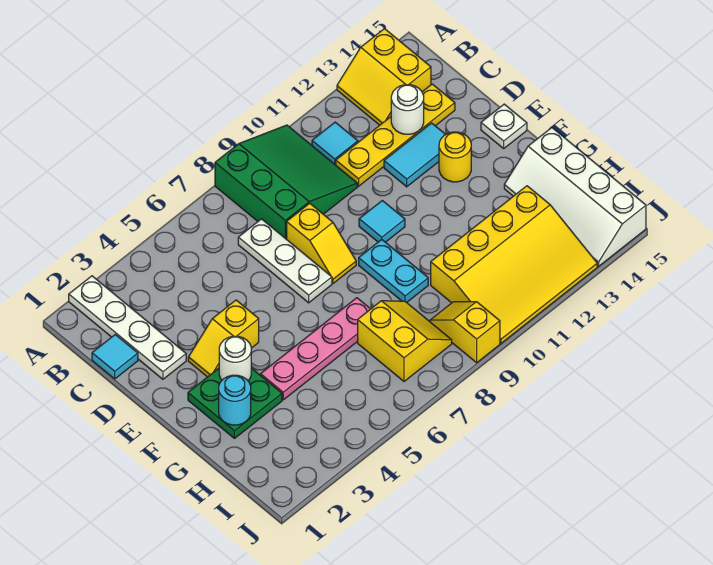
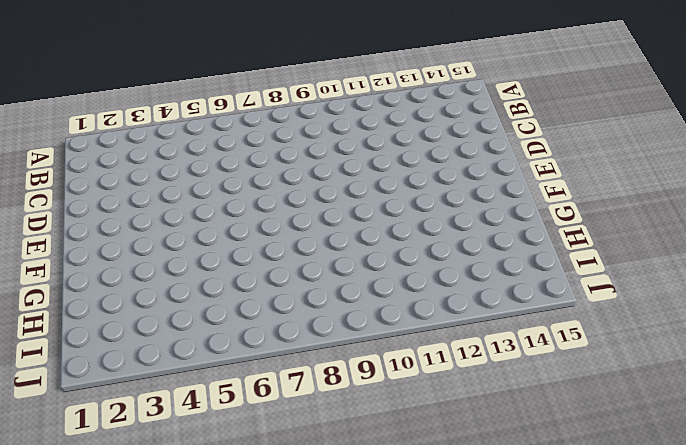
none -> white 1x4 plate [69,276,186,379]
none -> green 3x3 slope [215,125,357,239]
none -> yellow 2x2 slope [337,29,431,125]

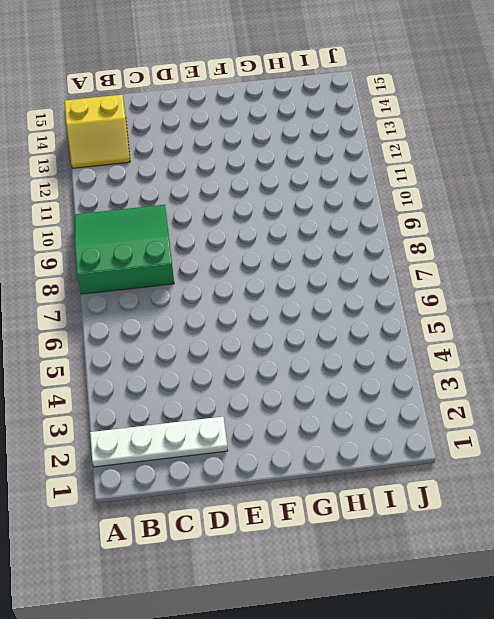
none -> cyan 1x1 tile [312,122,358,165]
none -> cyan 1x1 tile [92,335,138,379]
none -> white 1x3 plate [238,219,332,303]

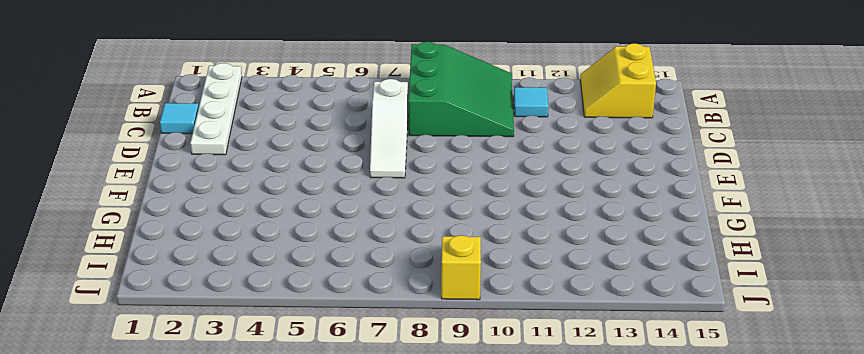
white 1x3 slope [370,79,408,178] -> white 1x3 plate [238,219,332,303]
none -> yellow 1x4 plate [336,84,455,186]
none -> yellow 1x2 slope [287,203,356,283]
none -> cyan 1x2 tile [384,123,446,187]

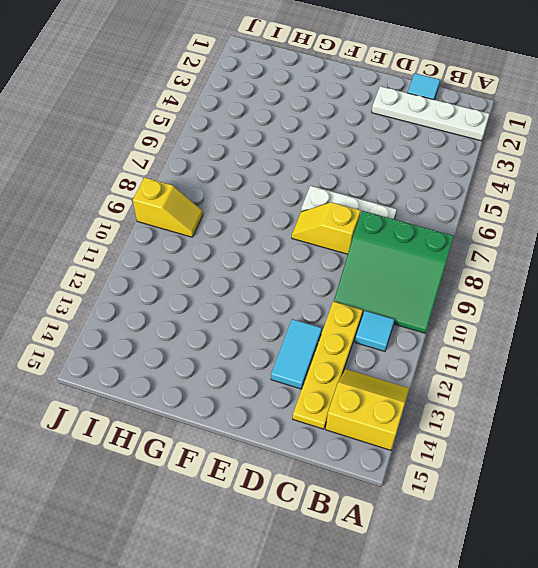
none -> yellow 1x2 slope [188,300,259,377]
none -> cyan 1x1 tile [359,201,405,242]
none -> yellow 1x1 round brick [439,132,471,182]

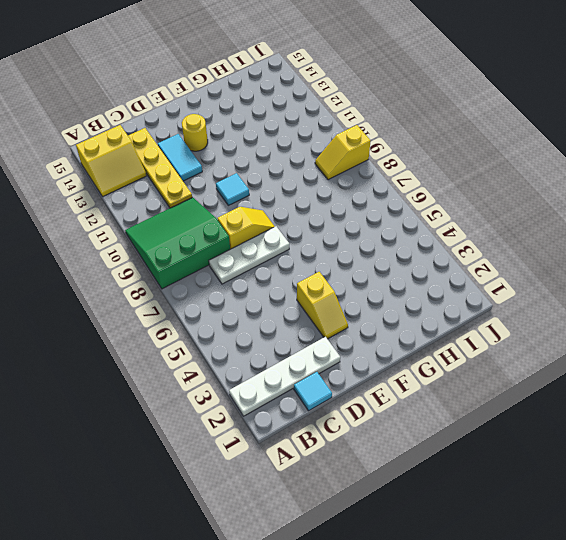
none -> cyan 1x1 tile [312,122,358,165]
none -> white 1x1 plate [481,104,527,148]
none -> green 2x2 plate [188,368,282,438]

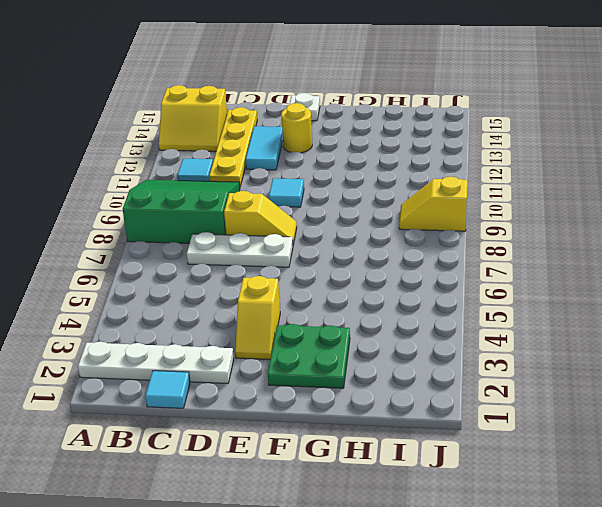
none -> cyan 1x2 plate [359,240,428,302]
none -> pink 1x4 plate [261,298,370,400]
none -> white 2x4 slope [504,128,646,266]

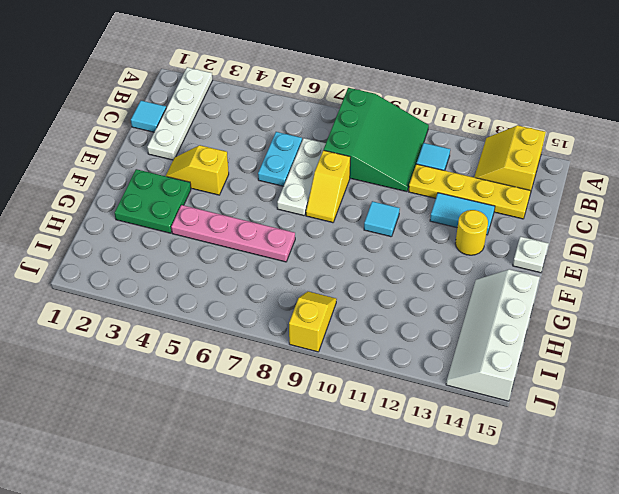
cyan 1x2 plate [258,132,302,186] -> cyan 1x2 plate moved to [359,240,428,302]
none -> yellow 2x2 slope [358,301,452,381]
none -> yellow 3x4 slope [431,186,597,343]
none -> white 1x1 round brick [391,85,424,134]

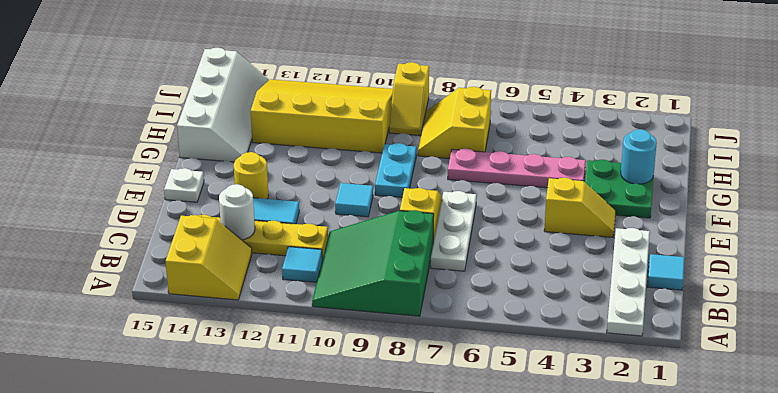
none -> white 1x1 round brick [219,336,251,381]

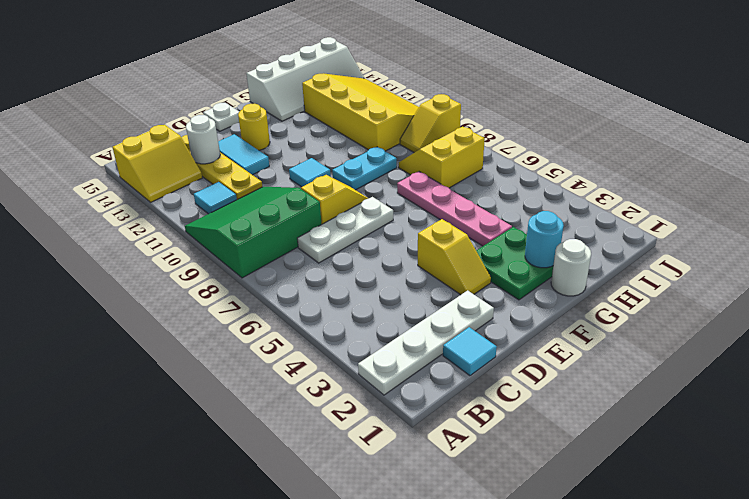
white 1x1 round brick [551,239,591,296] -> white 1x1 round brick moved to [219,336,251,381]

